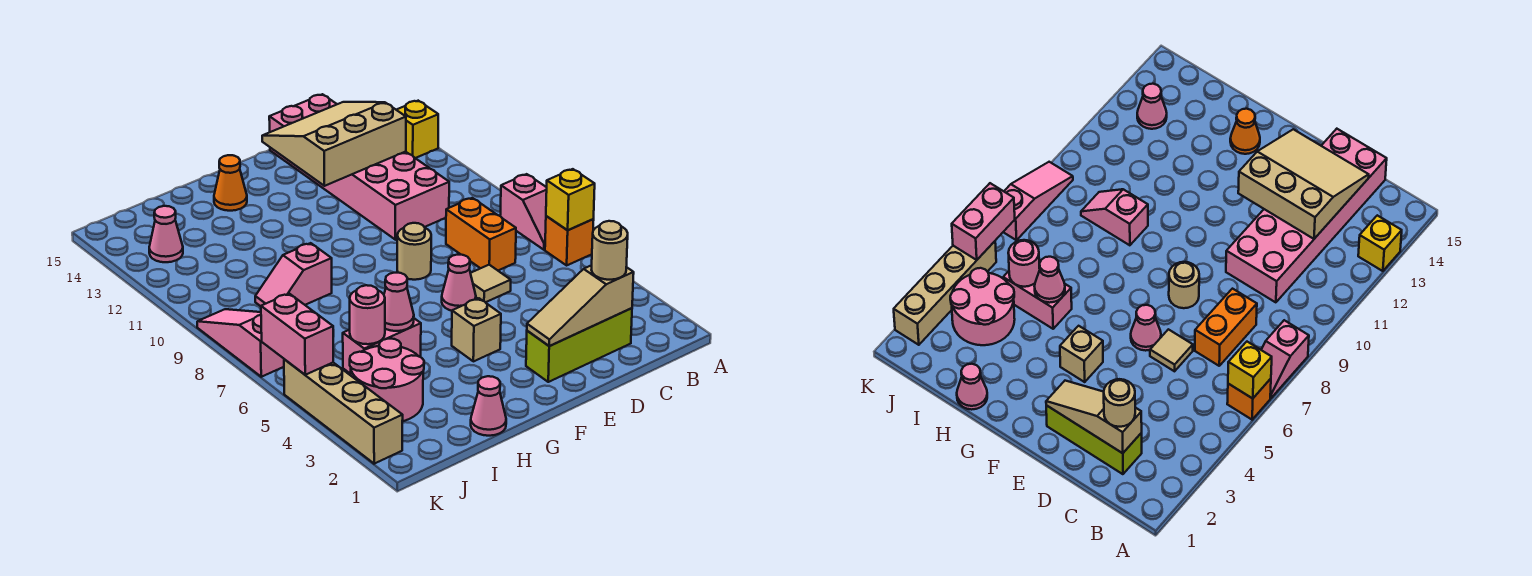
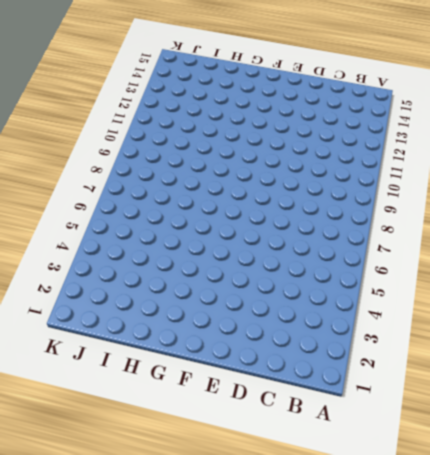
none -> orange 1x1 brick [545,216,594,265]
none -> pink 1x2 slope [500,174,547,250]
none -> yellow 1x1 brick [397,101,438,158]

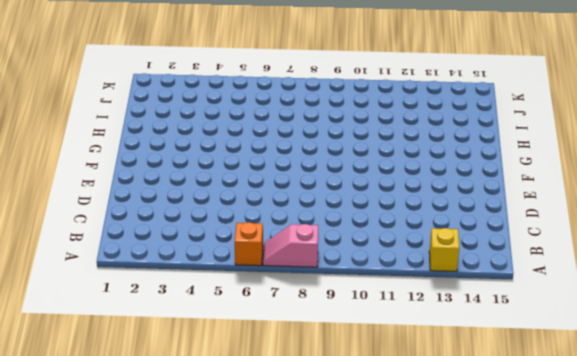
none -> lime 1x3 brick [526,308,632,382]
none -> orange 1x2 brick [446,198,516,270]
none -> pink 2x6 brick [269,94,449,240]

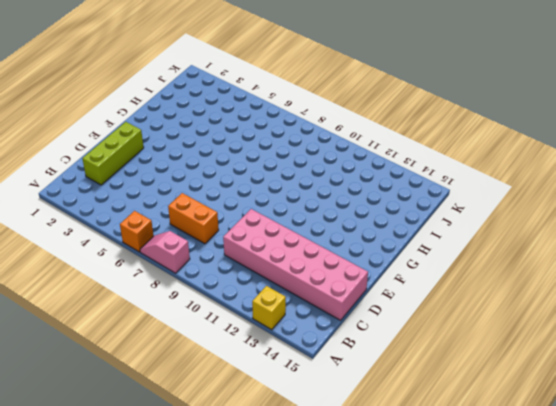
none -> tan 1x1 tile [471,265,511,302]
none -> pink 1x1 cone [442,255,476,311]
none -> tan 1x1 round brick [397,223,431,280]

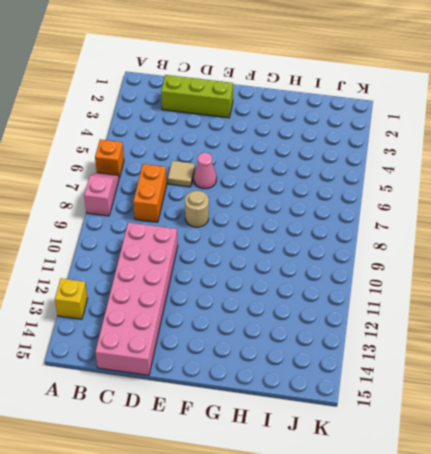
none -> tan 1x1 brick [452,298,501,361]
none -> orange 1x1 cone [214,155,247,211]
none -> pink 1x1 cone [471,376,506,436]

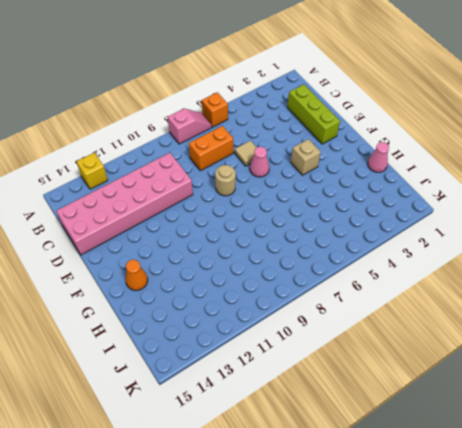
none -> pink 1x2 brick [343,318,421,374]
none -> pink 1x2 slope [255,243,332,306]
none -> pink 2x2 round brick [350,339,424,421]

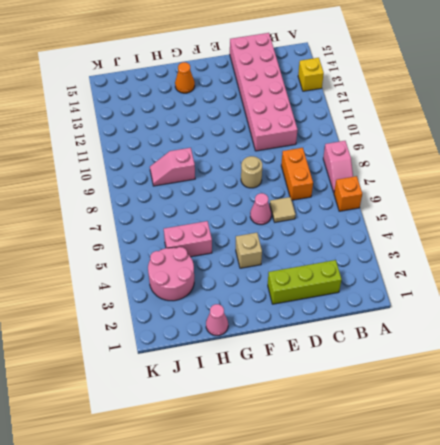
none -> pink 1x1 cone [149,206,183,262]
none -> tan 1x4 brick [284,359,403,464]
none -> pink 1x3 slope [197,309,284,377]

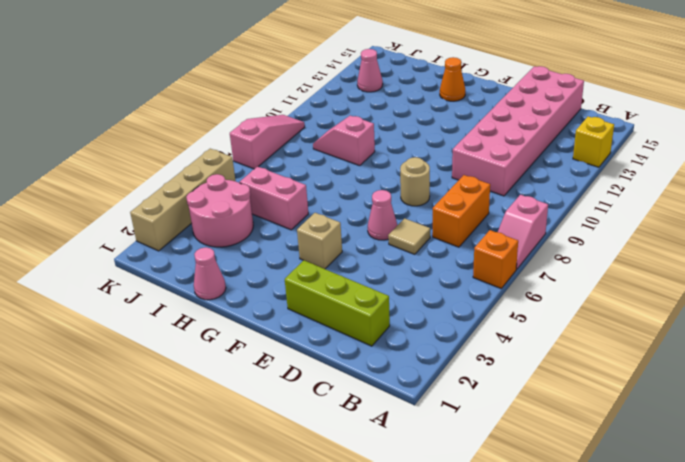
none -> yellow 1x1 brick [546,169,595,230]
none -> tan 1x3 slope [527,265,634,346]
none -> tan 3x3 slope [262,102,406,186]

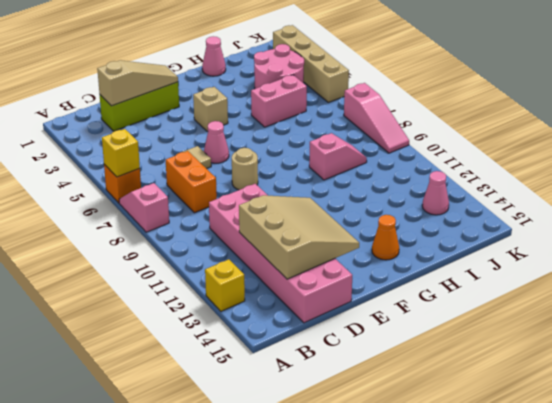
tan 3x3 slope [239,195,359,279] -> tan 3x3 slope turned to [262,102,406,186]
none -> pink 1x1 cone [384,273,414,331]
none -> pink 1x1 round brick [350,285,385,344]
none -> pink 1x2 brick [261,294,333,375]

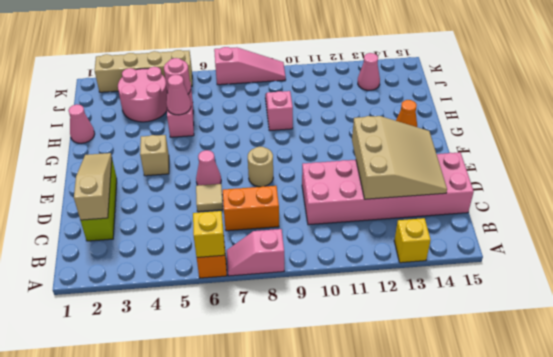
none -> pink 1x2 brick [261,294,333,375]
none -> tan 1x1 round brick [592,221,628,280]

